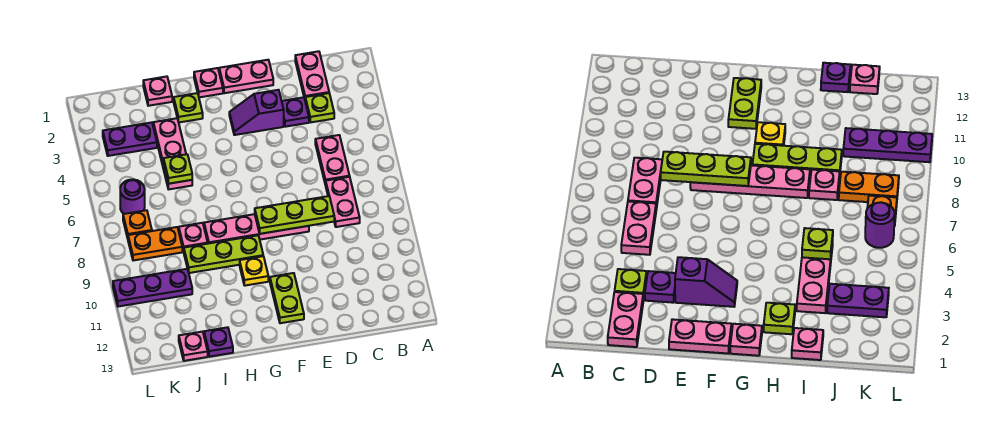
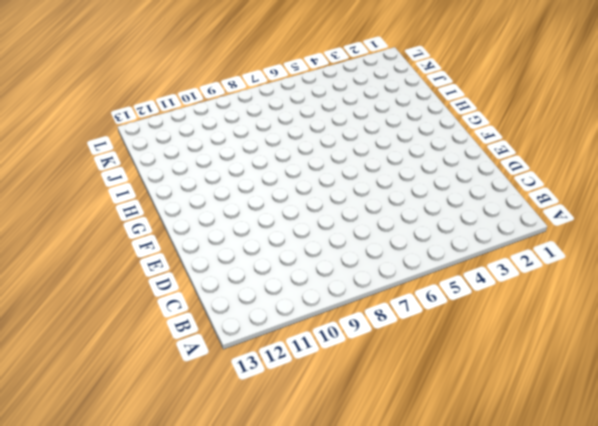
none -> pink 1x2 plate [295,51,329,99]
none -> lime 1x1 plate [305,93,334,122]
none -> pink 1x2 plate [315,135,350,185]

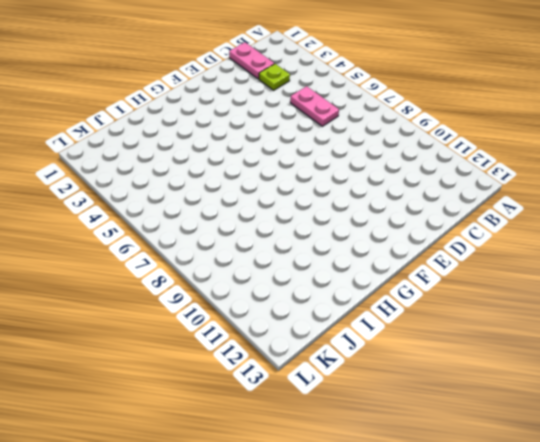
none -> pink 1x2 plate [326,177,360,227]
none -> purple 1x1 plate [282,97,309,127]
none -> pink 1x2 plate [219,60,273,93]

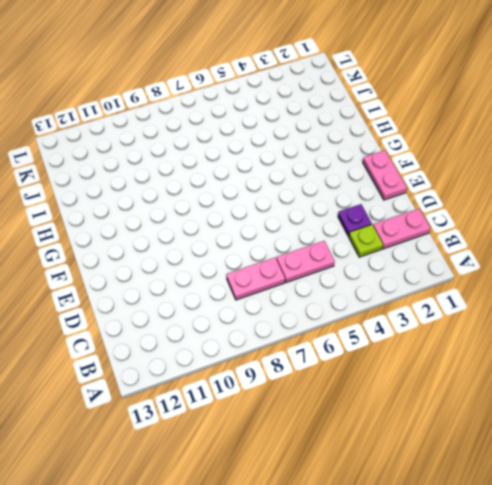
none -> purple 1x2 slope [229,90,284,135]
none -> pink 1x4 plate [204,214,309,244]
none -> lime 1x2 plate [270,273,304,323]

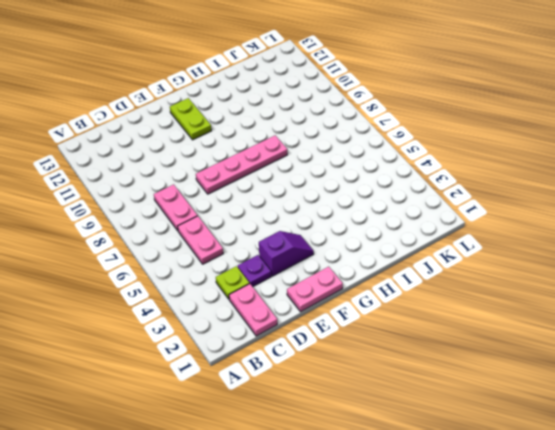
none -> pink 1x1 plate [194,68,223,97]
none -> lime 1x3 plate [184,235,263,273]
none -> yellow 1x1 plate [240,256,268,286]

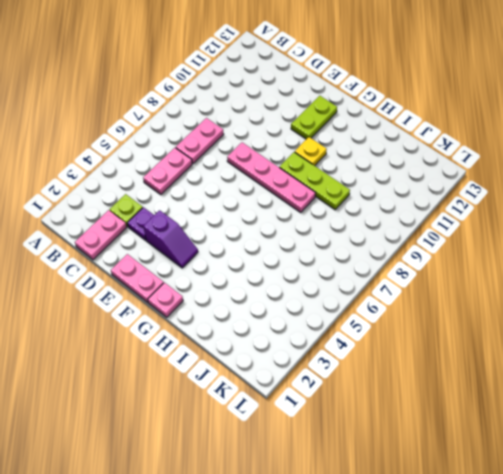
none -> lime 1x1 plate [174,93,203,122]
none -> pink 1x1 plate [143,76,172,106]
none -> pink 1x3 plate [153,118,192,189]

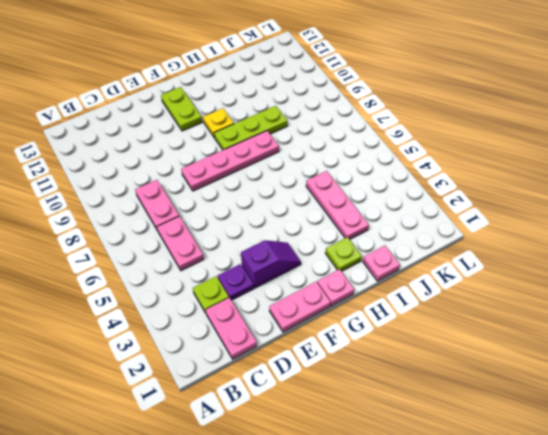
none -> pink 1x1 plate [179,223,208,252]
none -> purple 1x1 plate [204,327,233,357]
none -> purple 1x2 plate [103,122,157,156]

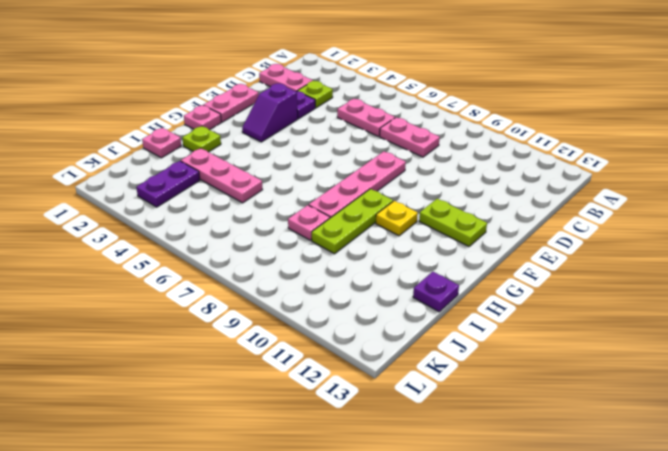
none -> orange 1x2 plate [128,227,182,261]
none -> purple 1x3 plate [113,269,192,307]
none -> pink 1x1 plate [179,332,208,361]

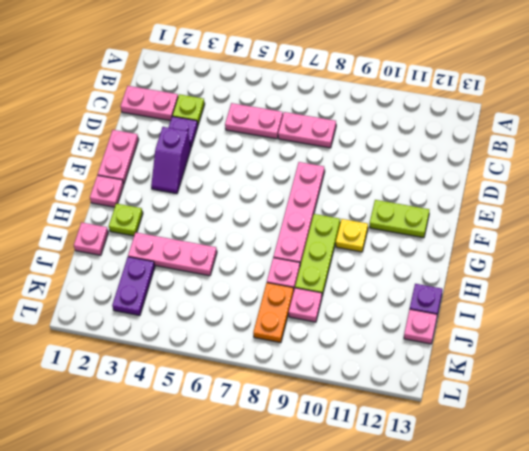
pink 1x1 plate [289,288,322,322] -> none
none -> purple 1x3 plate [113,269,192,307]
none -> purple 1x1 round brick [120,179,145,214]
none -> orange 1x1 plate [123,210,152,238]

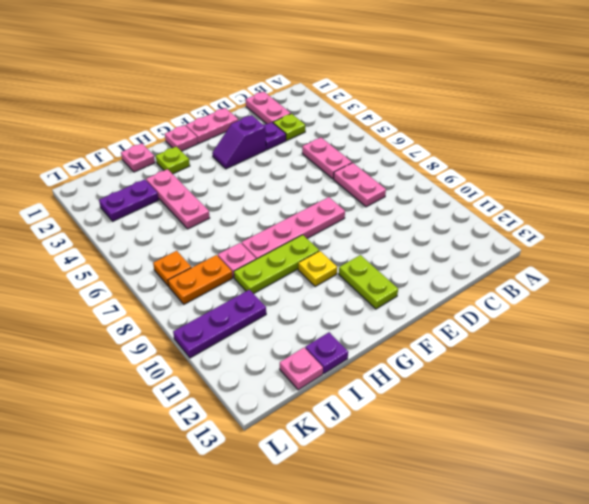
none -> purple 1x1 round brick [120,179,145,214]
none -> lime 1x3 plate [255,196,334,234]
none -> lime 1x1 plate [164,154,192,184]

